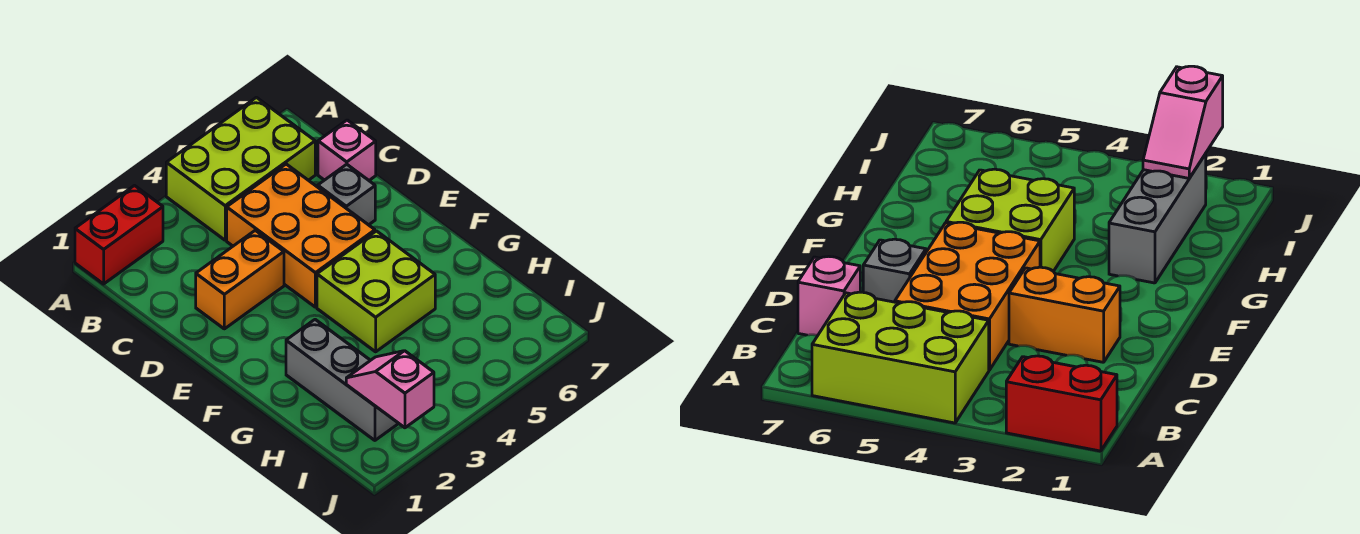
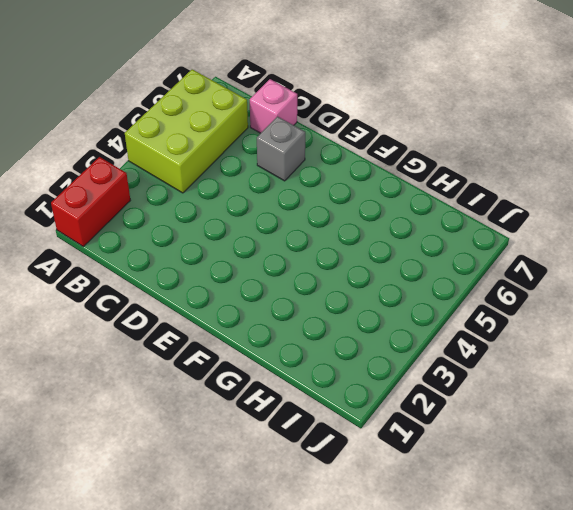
none -> orange 2x3 brick [227,164,375,307]
none -> orange 1x2 brick [196,230,284,329]

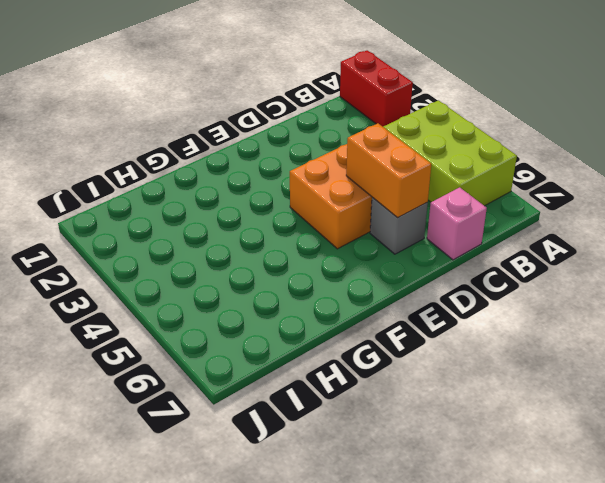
orange 1x2 brick [346,123,431,217] -> orange 1x2 brick moved to [196,230,284,329]
none -> lime 2x2 brick [317,231,435,352]
none -> grey 1x3 brick [286,320,399,440]

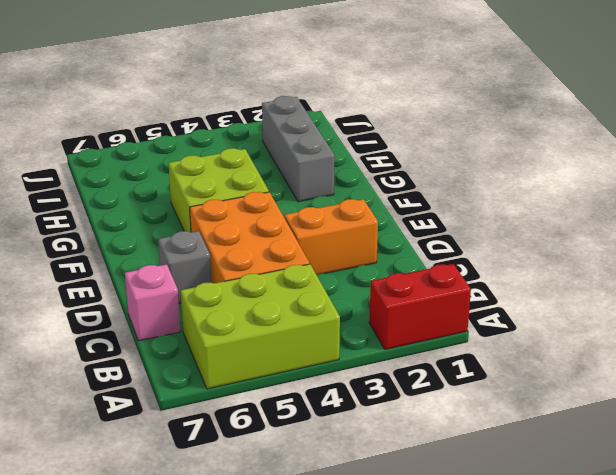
none -> pink 1x2 slope [346,351,434,428]

